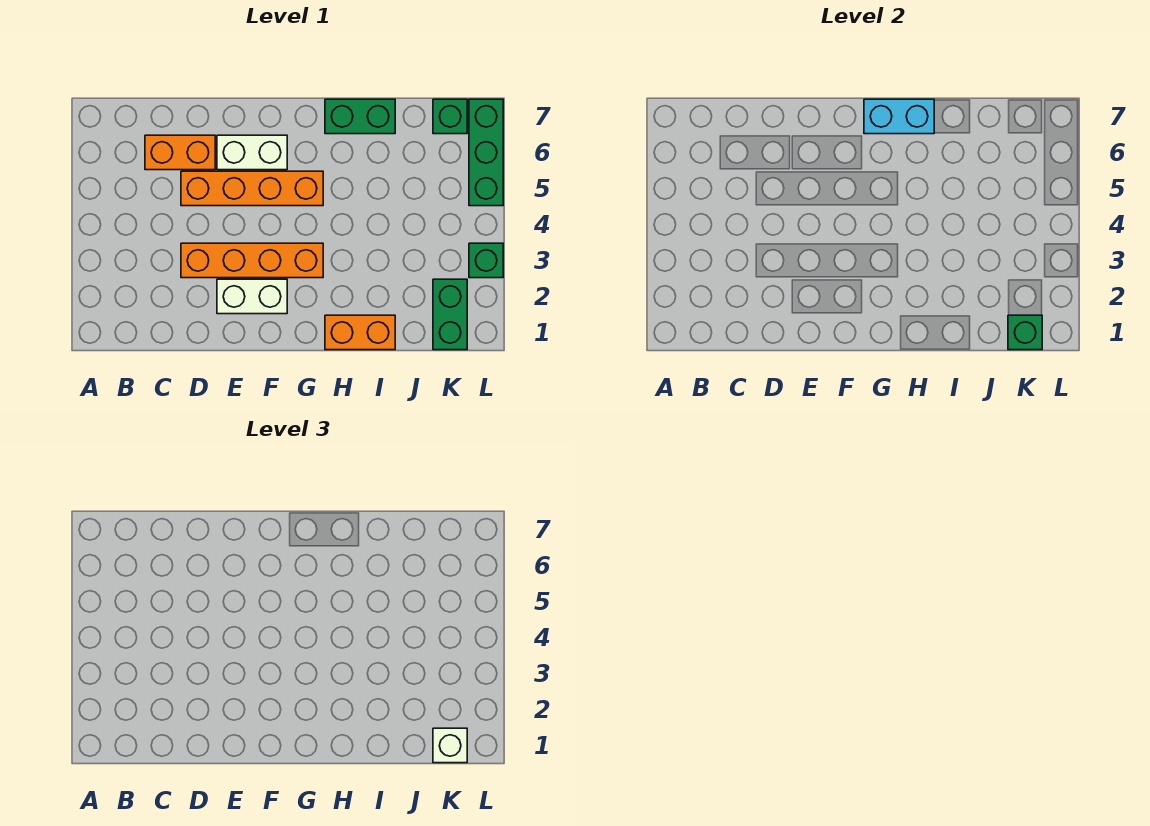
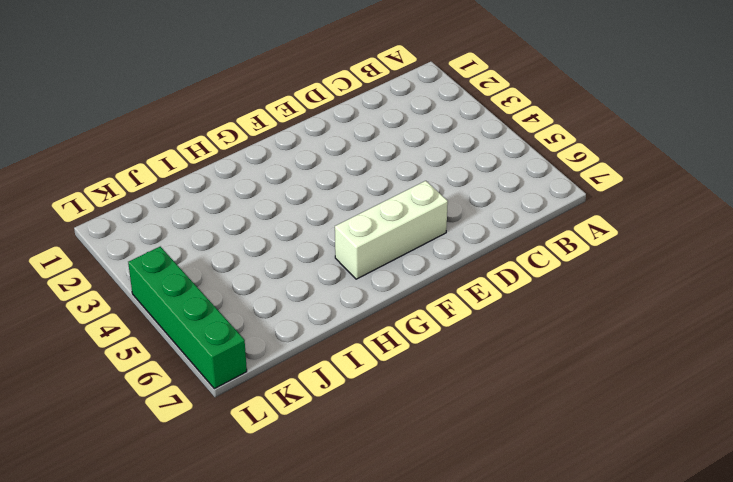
white 1x3 brick [335,181,448,279] -> white 1x2 brick [217,135,287,170]
green 1x4 brick [128,247,247,389] -> green 1x3 brick [469,99,503,206]
none -> orange 1x2 brick [145,135,215,170]
none -> orange 1x4 brick [181,243,323,278]
none -> orange 1x4 brick [181,171,323,206]

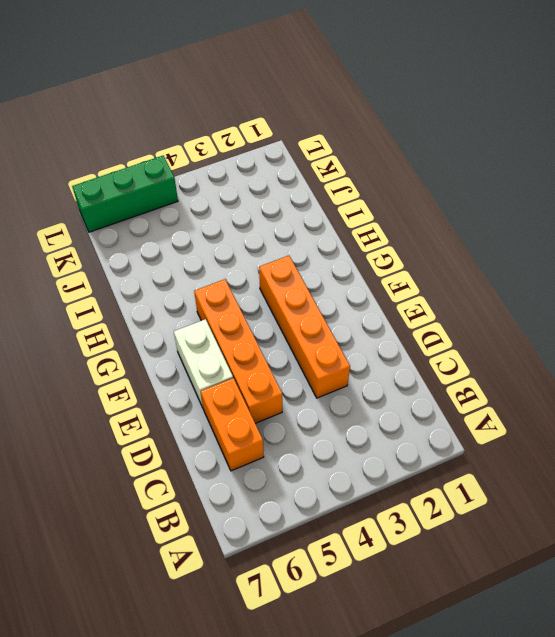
none -> white 1x2 brick [217,279,287,314]
none -> orange 1x2 brick [325,315,395,350]
none -> green 1x2 brick [325,99,395,134]

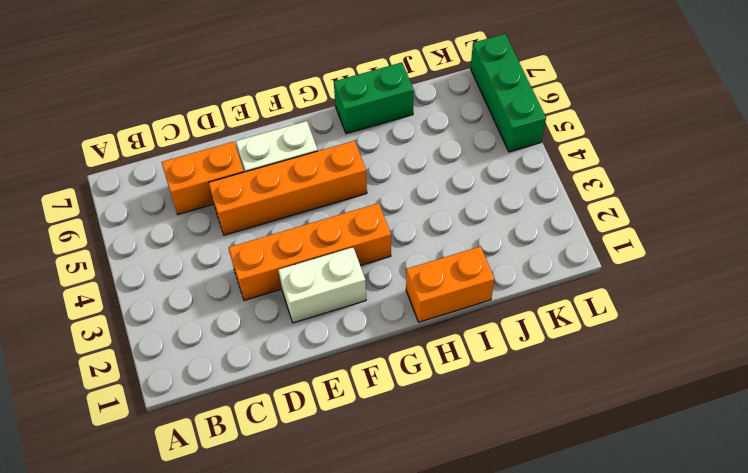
none -> green 1x2 brick [433,279,467,350]
none -> green 1x1 brick [433,99,467,134]
none -> green 1x1 brick [469,243,503,278]

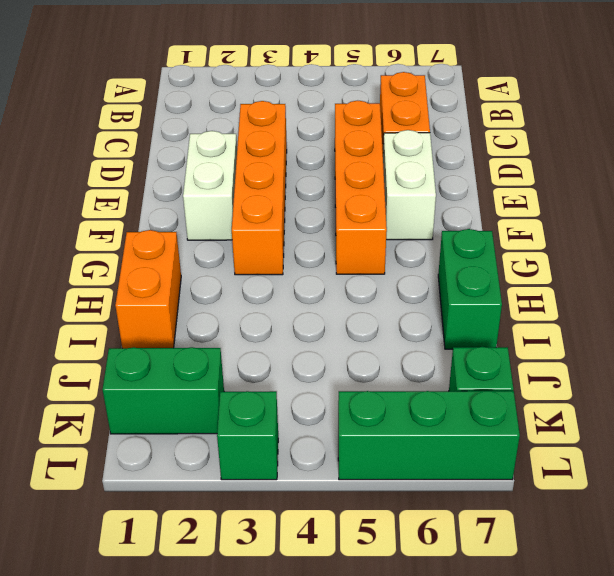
none -> cyan 1x2 brick [864,99,934,134]
none -> green 1x1 brick [1008,315,1042,350]
none -> white 1x1 brick [433,728,467,763]

